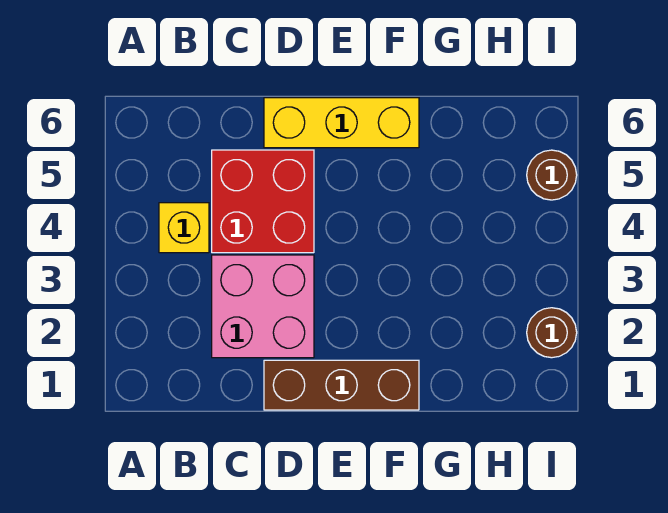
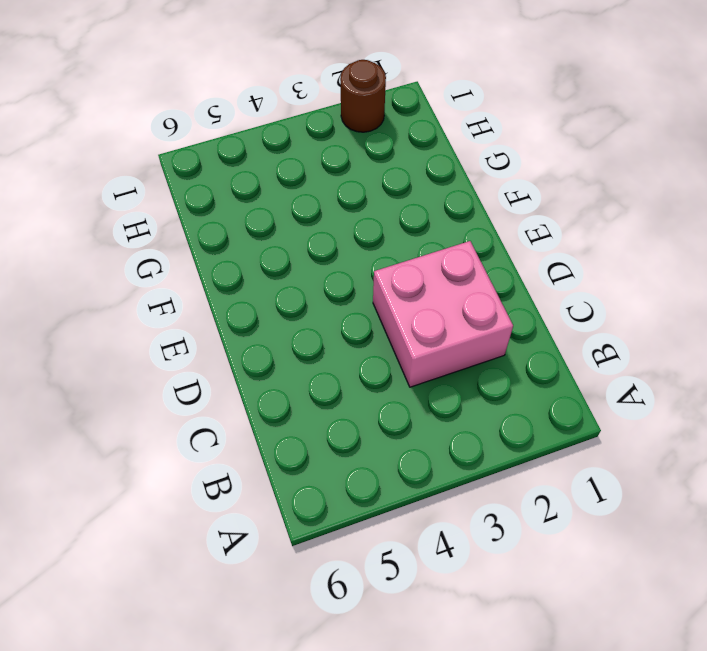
none -> yellow 1x1 brick [159,203,209,253]
none -> red 2x2 brick [212,150,314,253]

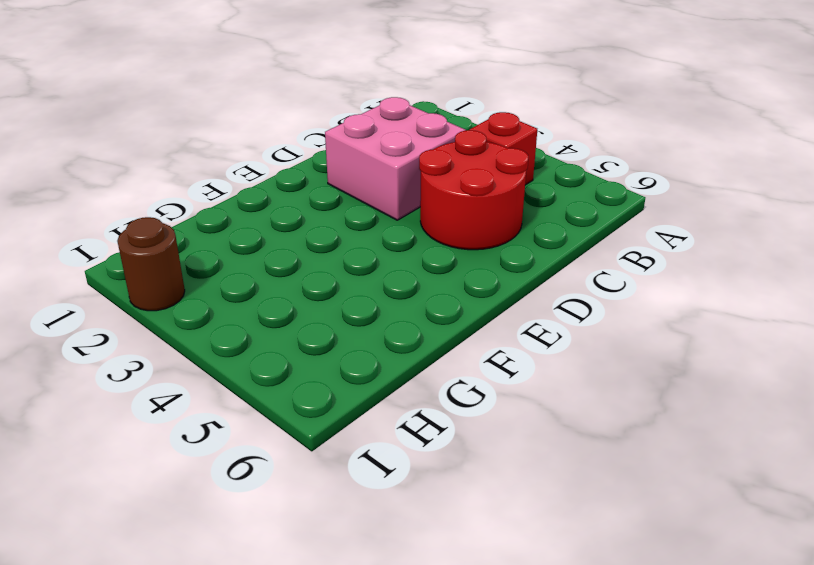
red 1x1 brick [470,112,537,185] -> yellow 1x1 brick [159,203,209,253]
red 2x2 round brick [419,130,528,250] -> red 2x2 brick [212,150,314,253]
none -> brown 1x3 brick [264,360,419,410]
none -> yellow 1x3 brick [264,98,419,148]

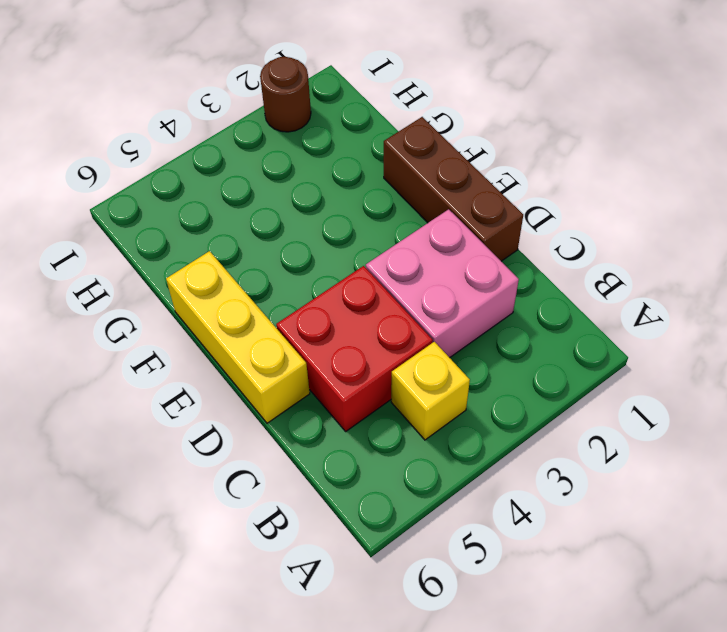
none -> brown 1x1 round brick [527,150,577,200]

